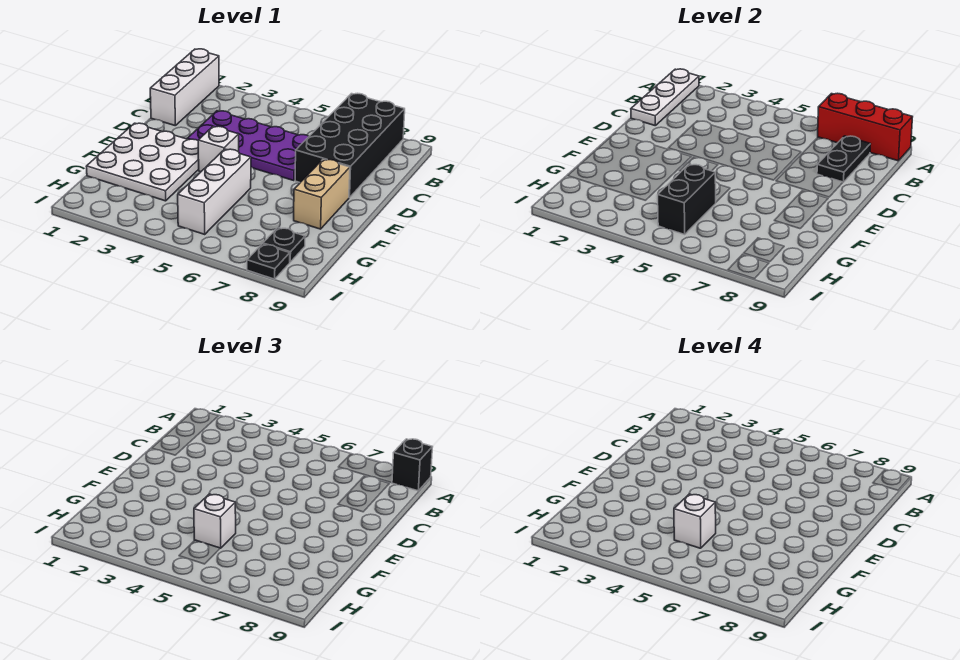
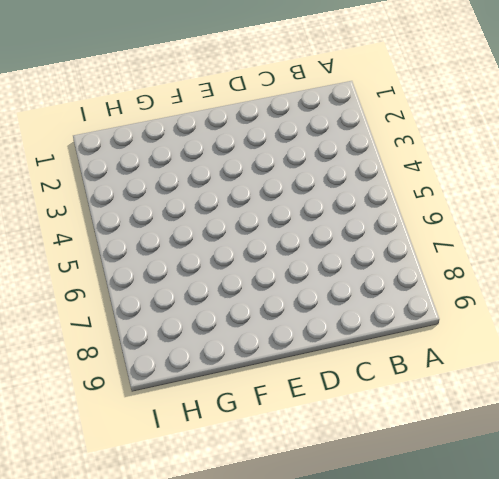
none -> white 1x3 brick [150,49,219,125]
none -> black 2x4 brick [295,93,405,198]
none -> purple 2x4 plate [187,111,309,181]

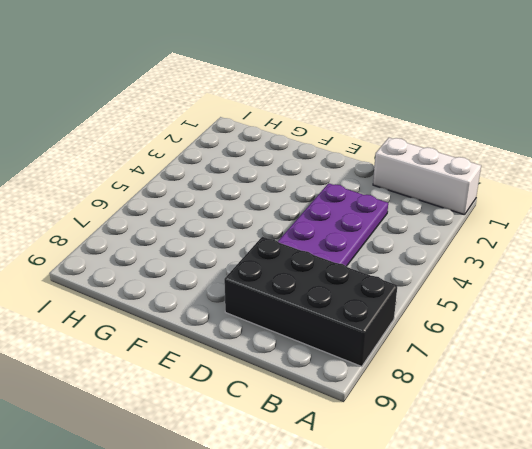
none -> white 3x3 plate [86,123,199,201]
none -> white 1x1 brick [198,126,239,172]
none -> tan 1x2 brick [294,159,350,229]

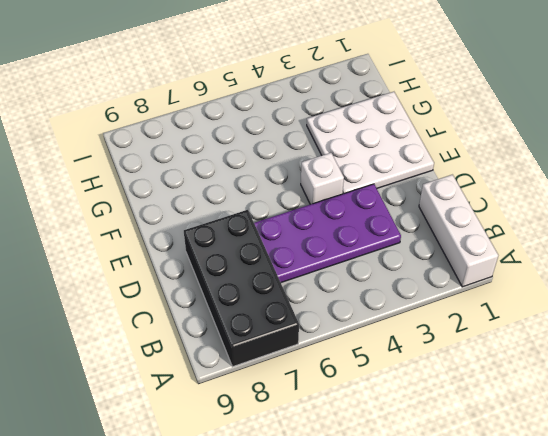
none -> tan 1x2 brick [294,159,350,229]
none -> white 1x3 brick [178,149,251,234]
none -> black 1x1 plate [263,228,305,262]

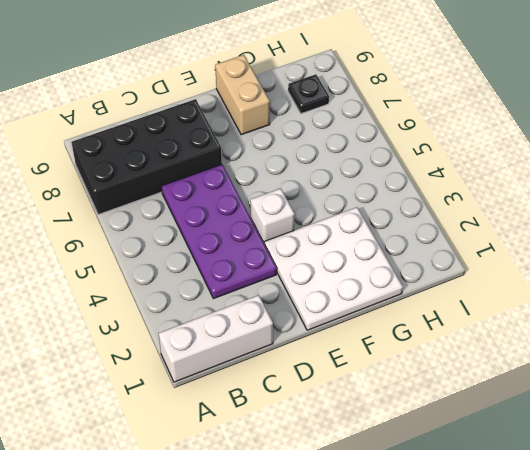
tan 1x2 brick [215,55,270,135] -> tan 1x2 brick turned to [294,159,350,229]
none -> white 1x3 brick [178,149,251,234]
none -> black 1x1 plate [247,244,290,279]
none -> white 1x3 plate [631,69,699,125]

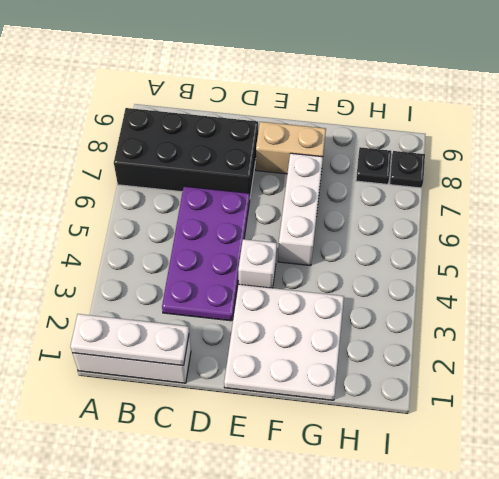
white 1x3 brick [278,153,323,266] -> white 1x3 brick turned to [178,149,251,234]
none -> red 1x3 brick [818,93,912,161]
none -> black 1x2 plate [817,136,870,182]
none -> black 1x2 brick [658,164,716,234]

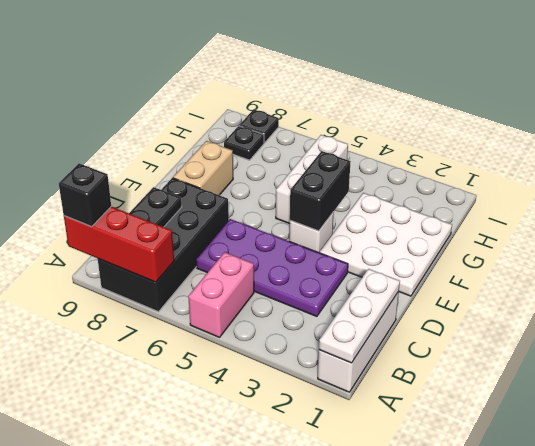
pink 1x2 brick [188,252,254,337] -> none
black 1x2 brick [290,151,351,231] -> black 1x2 brick moved to [658,164,716,234]
none -> white 1x1 brick [194,494,236,548]
none -> white 1x1 brick [674,494,716,548]

